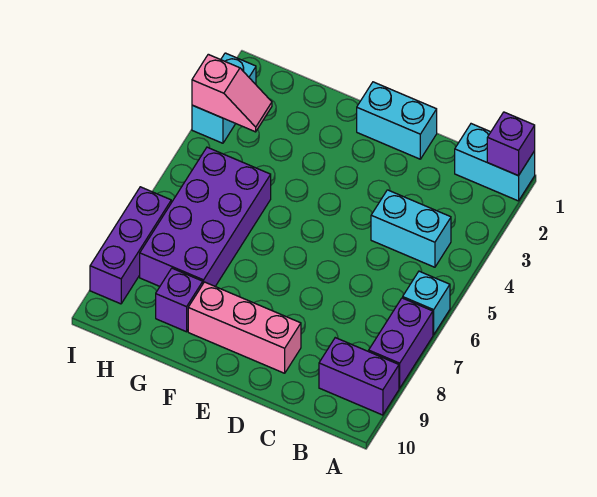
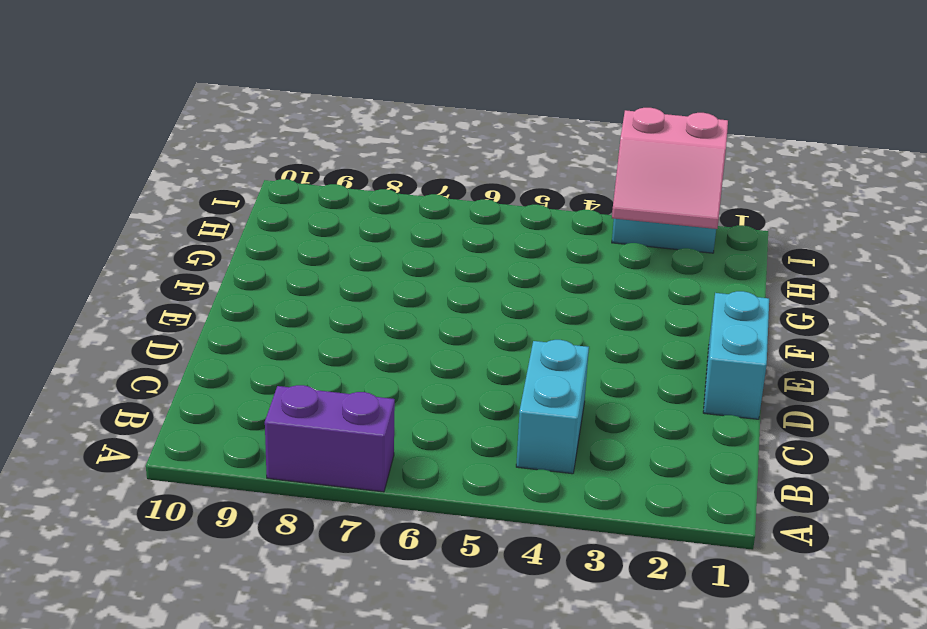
pink 2x2 slope [612,108,728,229] -> pink 1x2 slope [192,54,272,132]
none -> cyan 1x2 brick [455,124,535,201]
none -> cyan 1x1 brick [403,271,450,335]
none -> purple 1x2 brick [319,338,399,415]

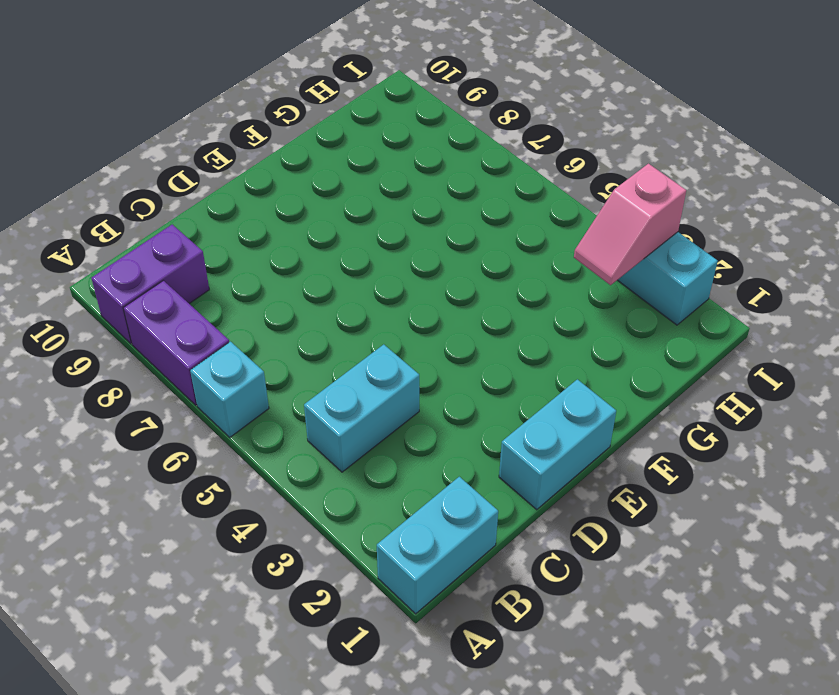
none -> pink 1x3 brick [188,282,301,373]
none -> purple 2x4 brick [140,147,271,286]
none -> purple 1x1 brick [156,268,203,332]

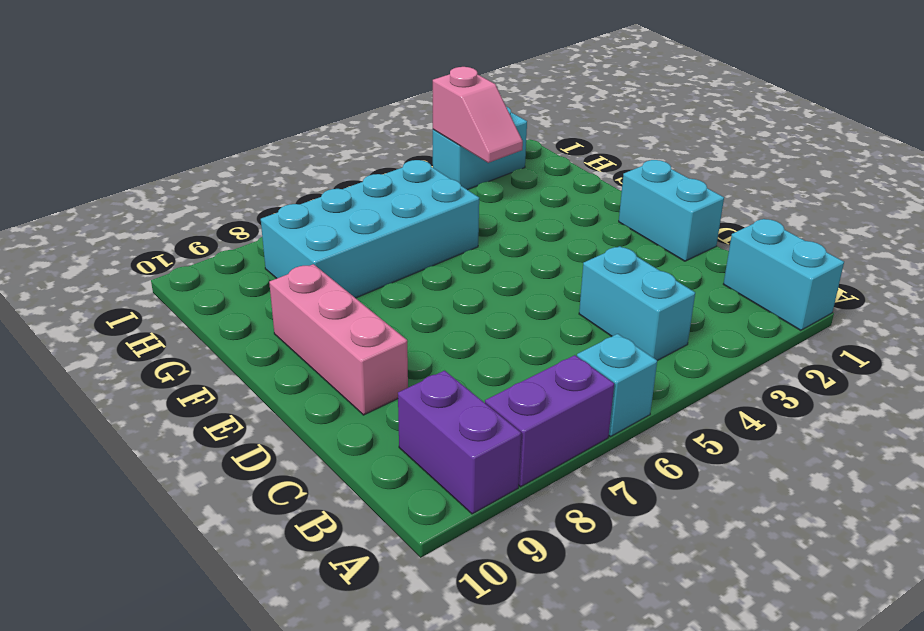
cyan 2x4 brick [261,160,479,298] -> purple 2x4 brick [140,147,271,286]
none -> purple 1x1 brick [156,268,203,332]
none -> purple 1x3 brick [90,187,171,304]
none -> purple 1x1 brick [487,112,535,176]

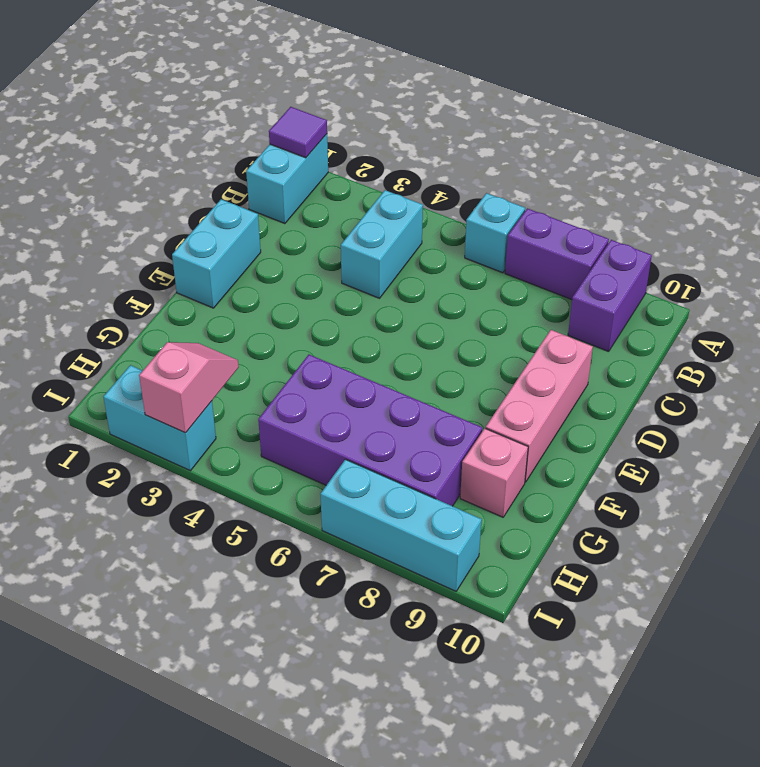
purple 1x1 tile [269,107,327,158] -> purple 1x1 brick [487,112,535,176]
pink 1x1 brick [460,428,528,517] -> purple 1x1 brick [156,268,203,332]
cyan 1x3 brick [320,459,482,591] -> purple 1x3 brick [90,187,171,304]

